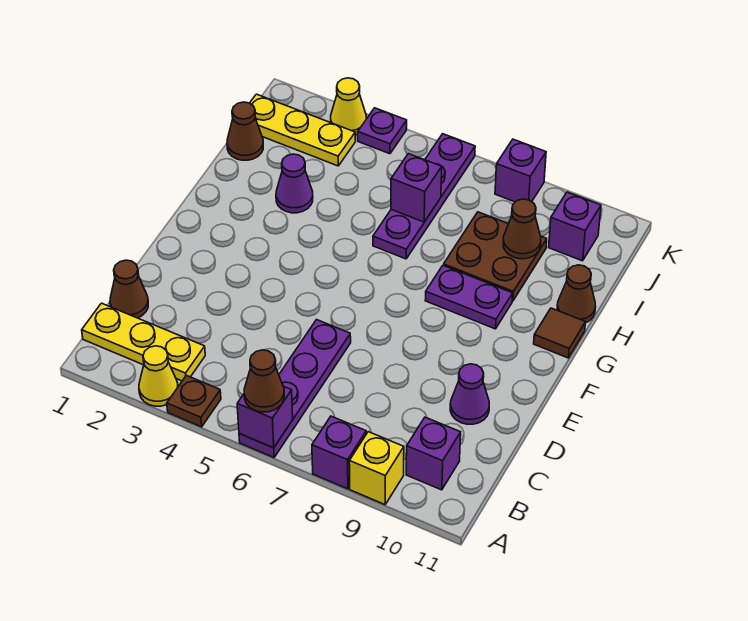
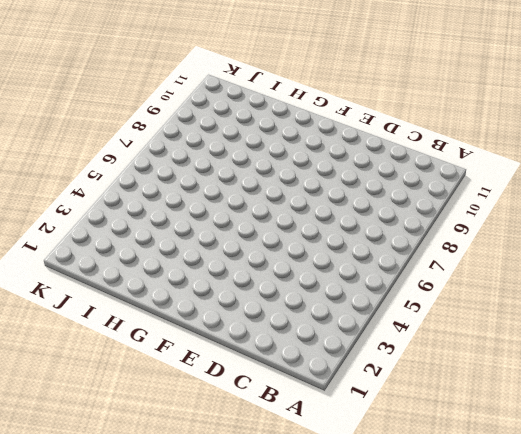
none -> yellow 1x1 cone [139,346,178,406]
none -> brown 1x1 plate [167,375,221,427]
none -> purple 1x4 plate [239,320,351,457]

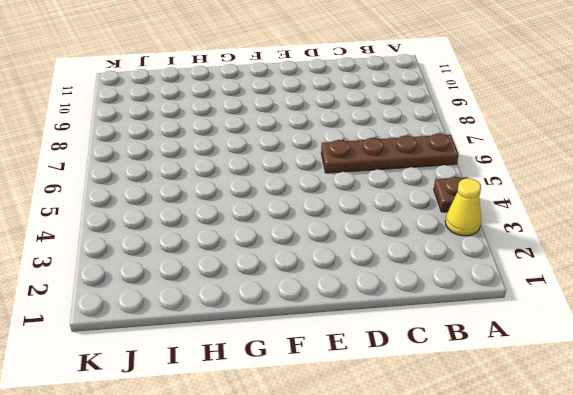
brown 1x4 plate [321,133,459,173] -> purple 1x4 plate [239,320,351,457]
none -> purple 1x1 brick [312,416,366,489]
none -> yellow 1x1 brick [349,432,404,505]
none -> yellow 1x3 plate [82,303,205,381]

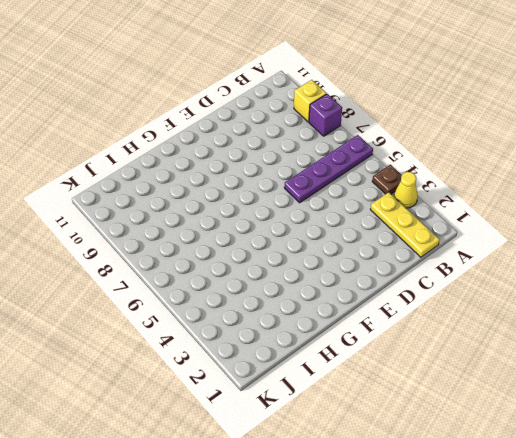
none -> purple 1x1 brick [406,417,461,490]
none -> brown 1x1 cone [110,260,148,318]
none -> purple 1x1 cone [450,364,489,424]

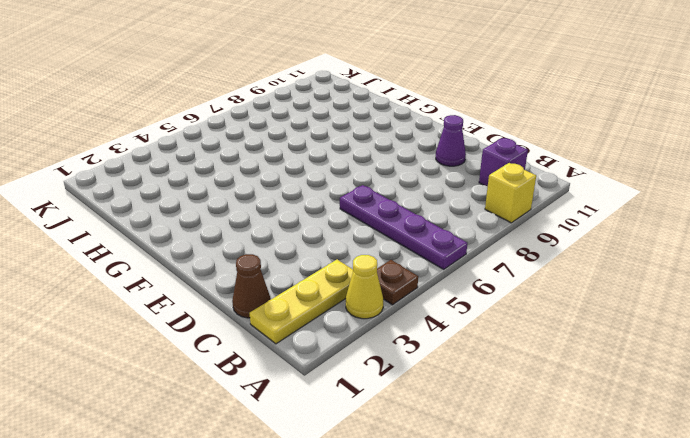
none -> purple 1x1 brick [312,416,366,489]
none -> purple 1x2 plate [425,265,513,329]
none -> brown 1x1 tile [534,308,585,358]

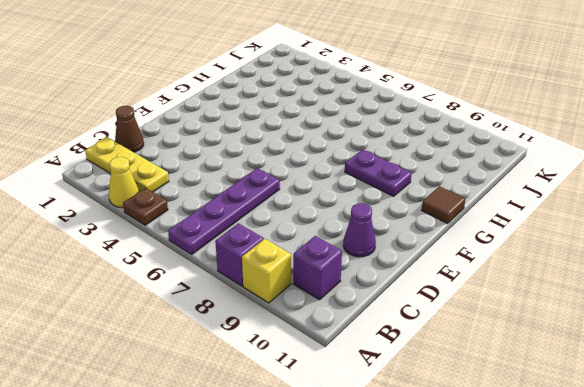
none -> purple 1x1 cone [276,154,313,213]
none -> purple 1x4 plate [373,134,475,259]
none -> brown 2x2 plate [444,212,547,301]

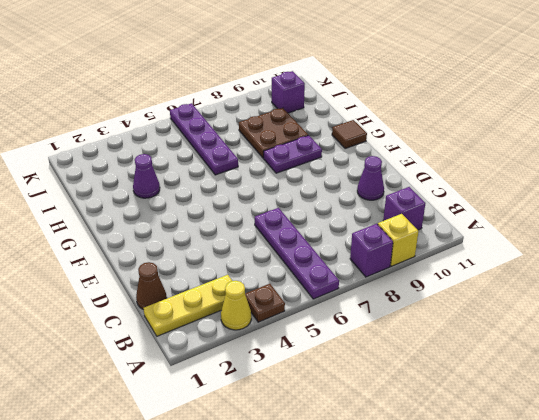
none -> brown 1x1 cone [557,265,596,323]
none -> brown 1x1 cone [227,102,263,160]
none -> yellow 1x3 plate [250,94,355,166]

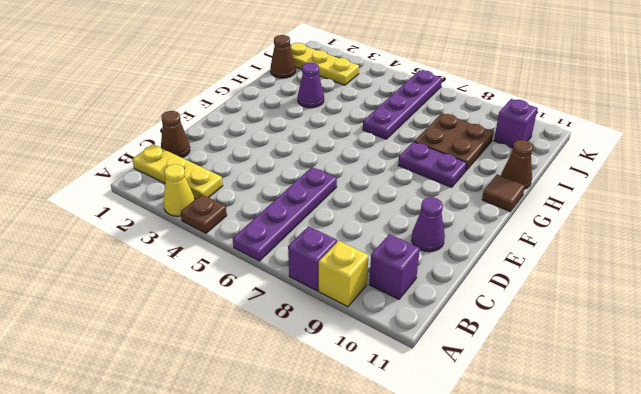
none -> yellow 1x1 cone [331,78,366,135]
none -> purple 1x1 plate [358,108,407,154]
none -> purple 1x1 brick [495,139,546,202]

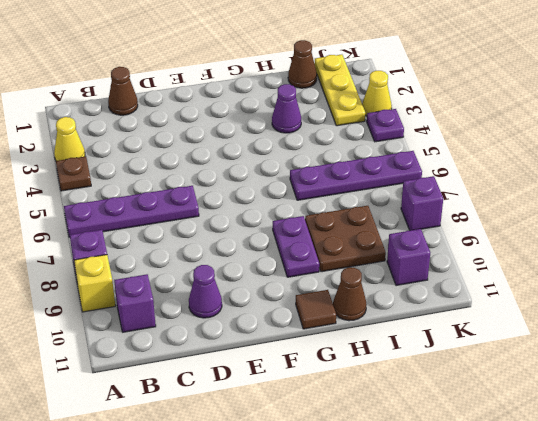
none -> yellow 1x3 plate [82,303,205,381]
none -> purple 1x1 brick [237,386,293,448]
none -> purple 1x1 brick [391,154,442,222]

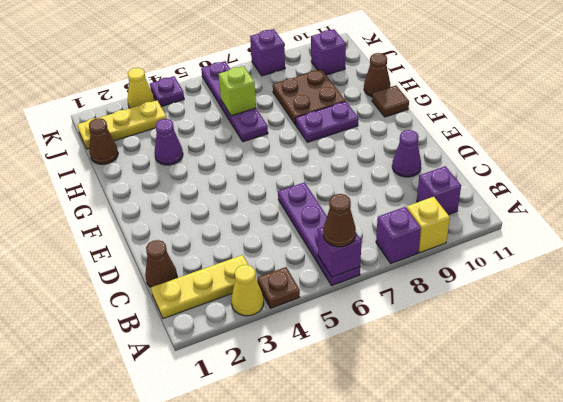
lime 1x1 brick [219,66,256,116] -> purple 1x1 brick [391,154,442,222]
none -> brown 1x1 cone [503,199,541,259]

